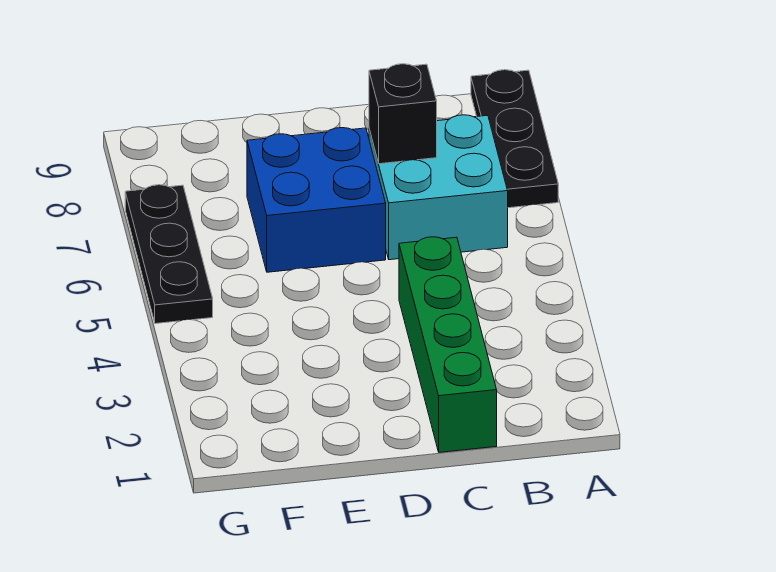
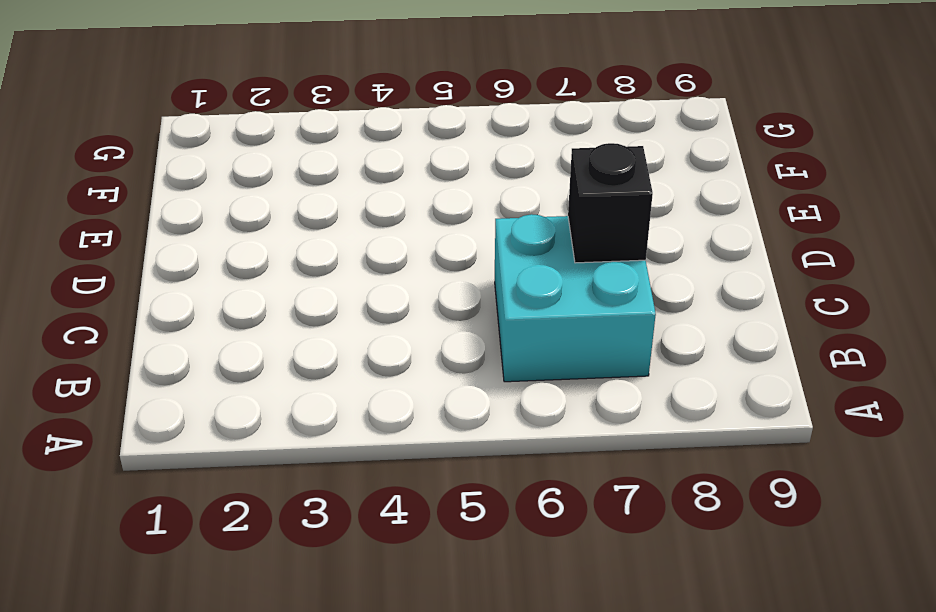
none -> black 1x3 plate [471,70,558,208]
none -> green 1x4 brick [399,237,497,452]

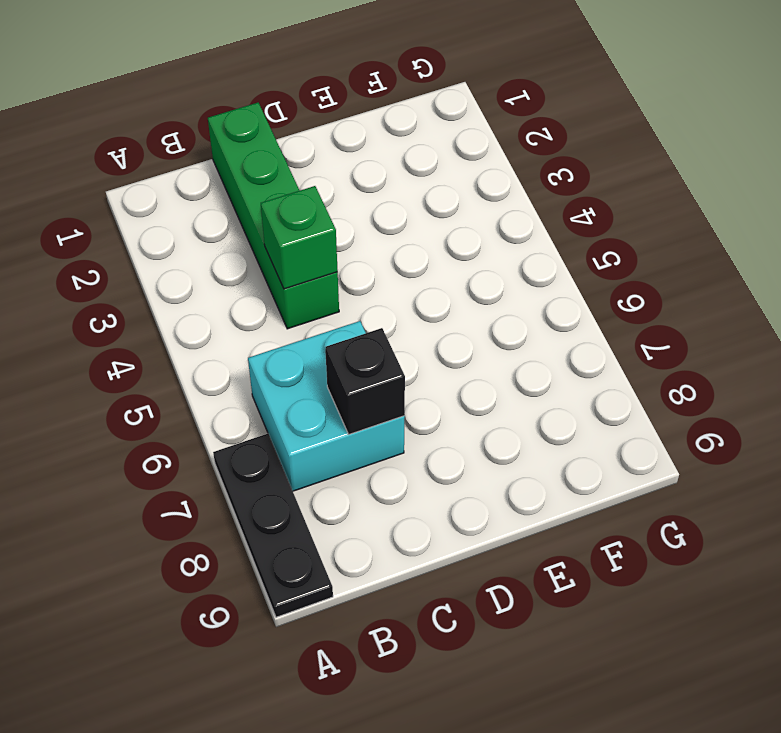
green 1x1 brick [261,186,338,289] -> none
none -> blue 2x2 brick [247,128,386,272]
none -> black 1x3 plate [125,185,213,324]

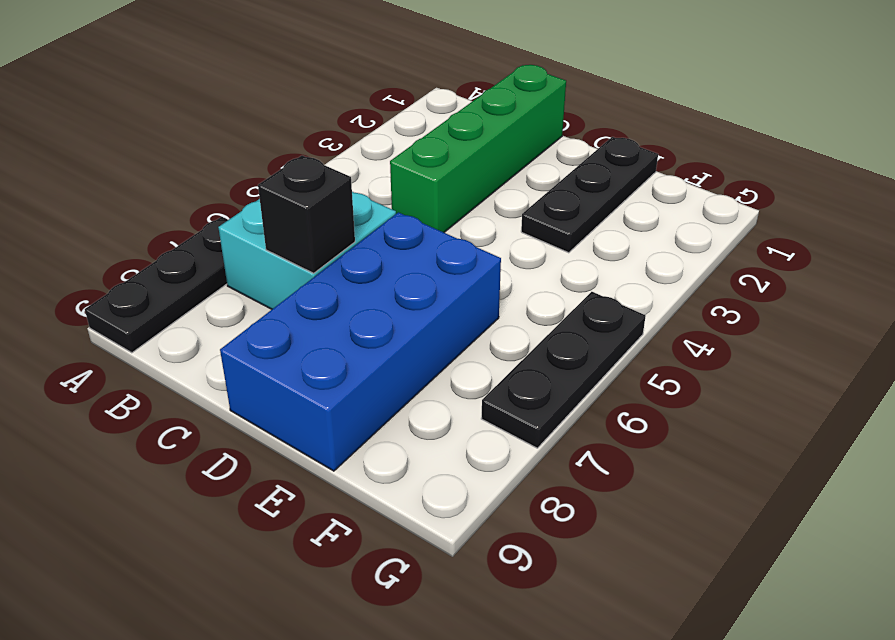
blue 2x4 brick [220,212,501,471] -> blue 2x2 brick [247,128,386,272]
black 1x3 plate [521,137,658,253] -> none

